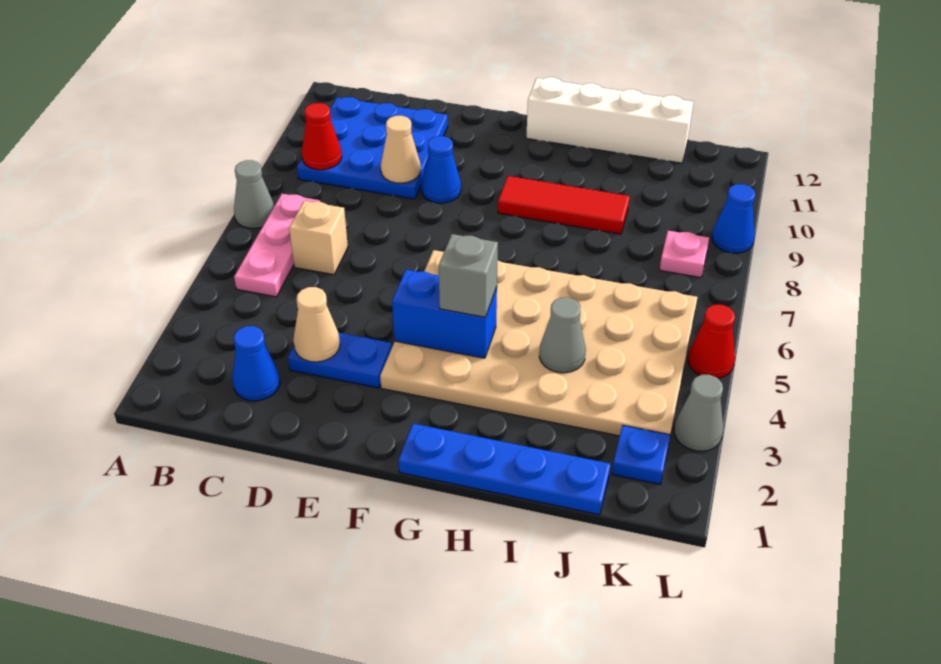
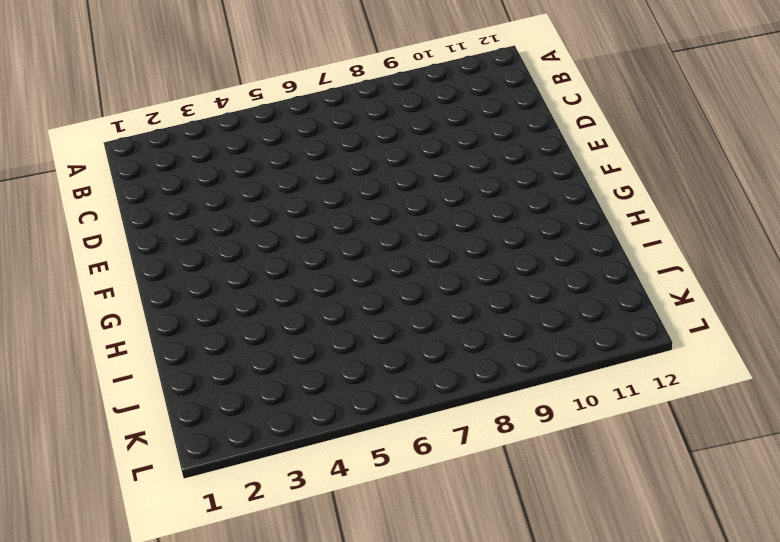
none -> grey 1x1 cone [234,160,274,228]
none -> pink 1x3 plate [234,194,320,297]
none -> blue 3x3 plate [297,97,448,199]

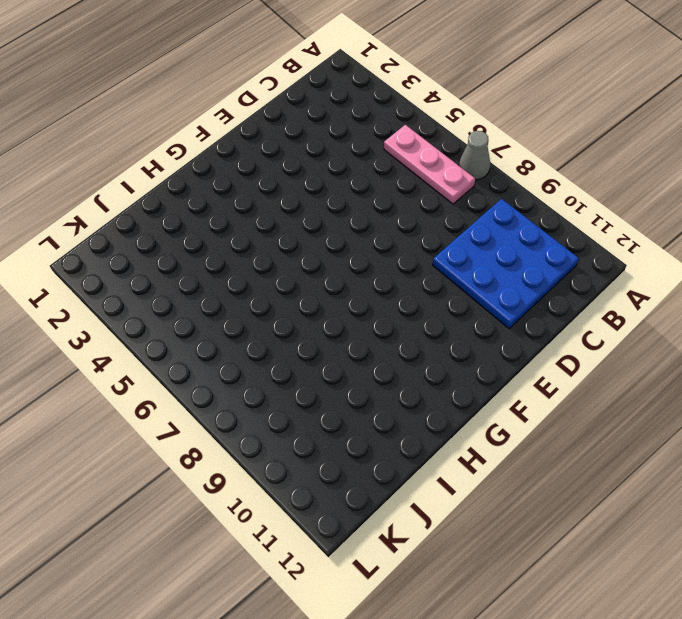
none -> blue 1x1 cone [233,326,280,401]
none -> tan 1x1 brick [289,201,348,275]
none -> blue 1x2 plate [288,333,392,388]

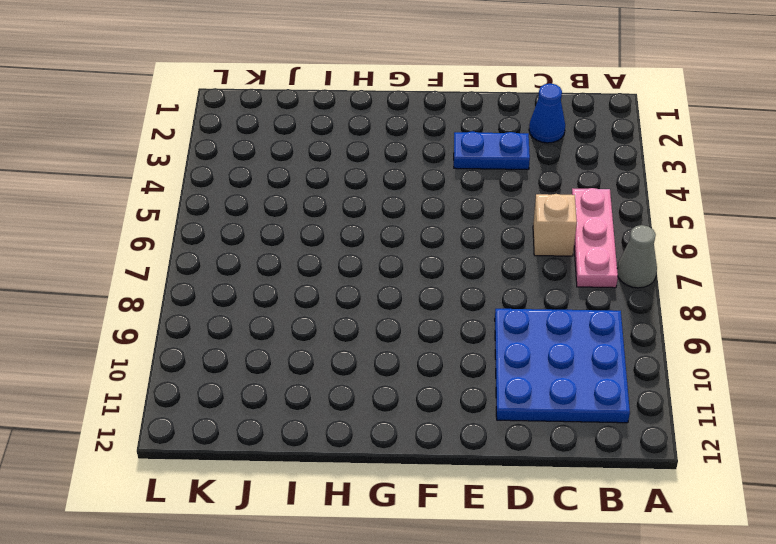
none -> blue 1x1 cone [421,136,461,203]
none -> tan 4x6 plate [380,250,697,436]
none -> blue 1x4 plate [398,424,610,515]

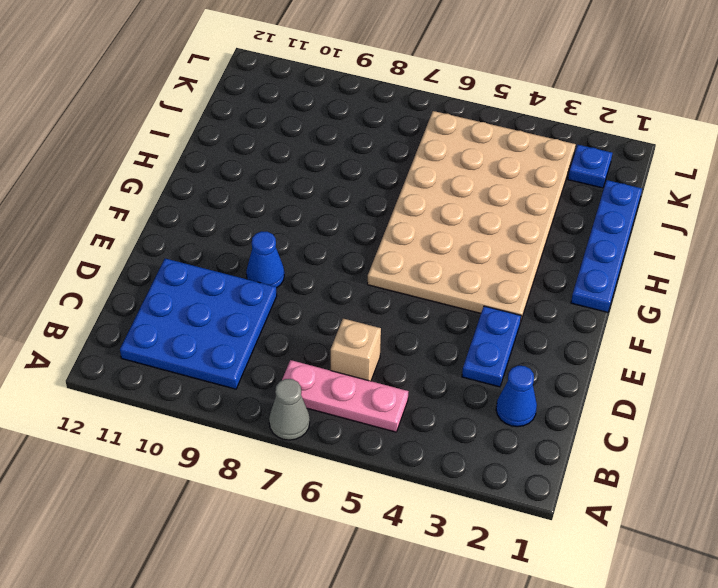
none -> red 1x3 tile [498,176,630,234]
none -> white 1x4 brick [526,77,693,163]
none -> pink 1x1 plate [660,231,709,278]

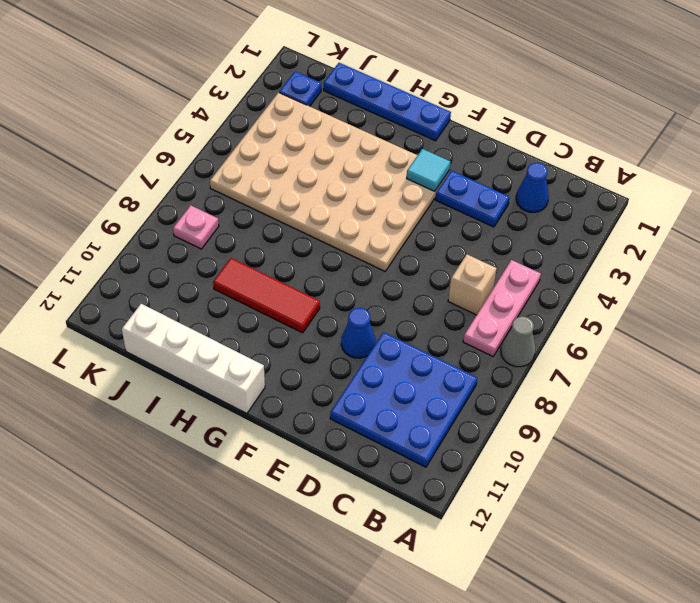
cyan 1x1 tile [407,149,450,191] -> none
none -> grey 1x1 cone [674,375,723,451]
none -> red 1x1 cone [688,305,735,378]
none -> blue 1x1 cone [712,184,755,253]

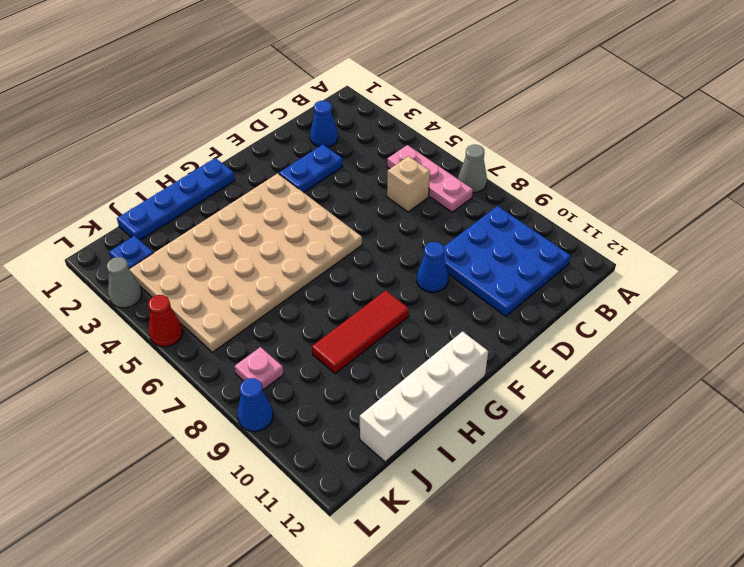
none -> red 1x1 cone [302,103,342,170]
none -> tan 1x1 cone [293,287,340,362]
none -> tan 1x1 cone [381,116,421,183]

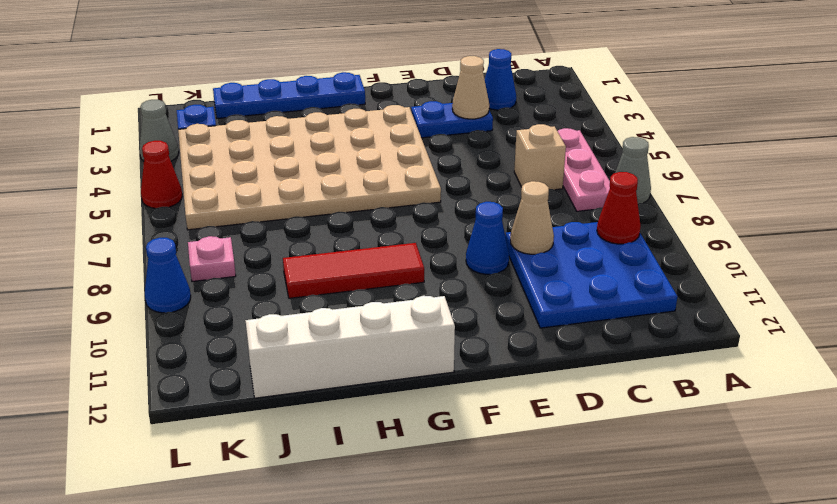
none -> blue 1x2 brick [392,270,497,358]
none -> grey 1x1 cone [539,297,586,373]
none -> grey 1x1 brick [439,234,498,317]

